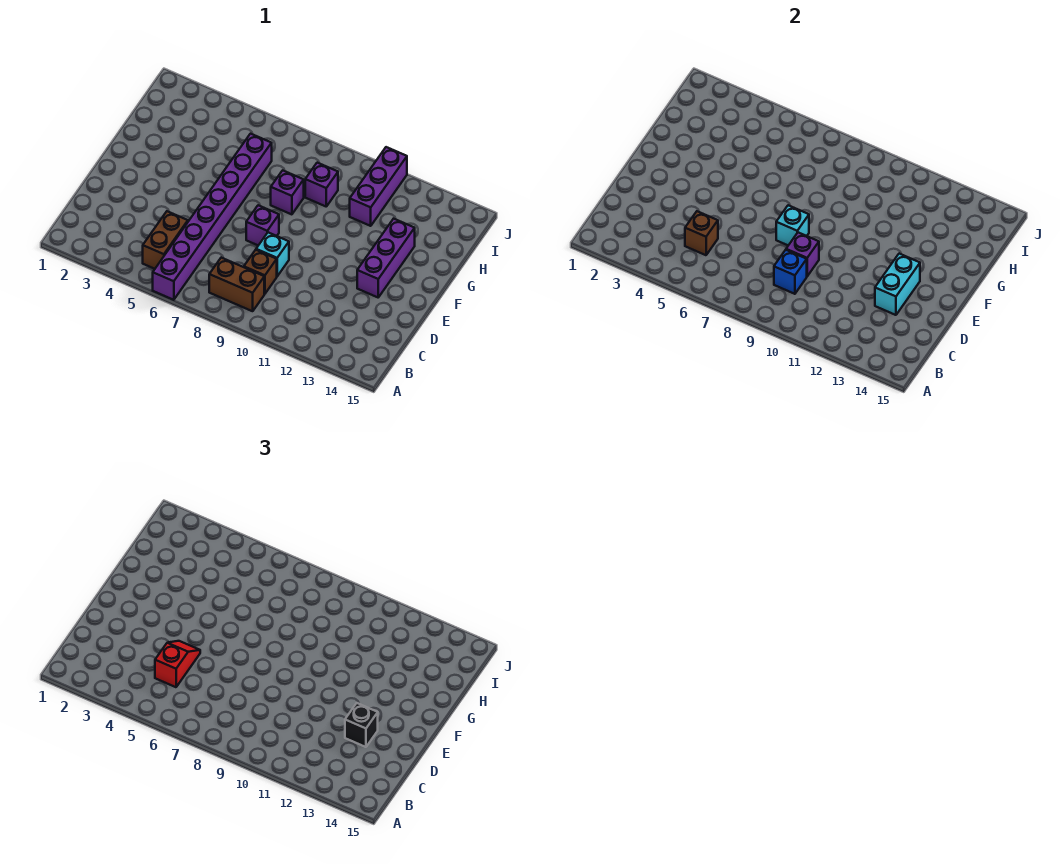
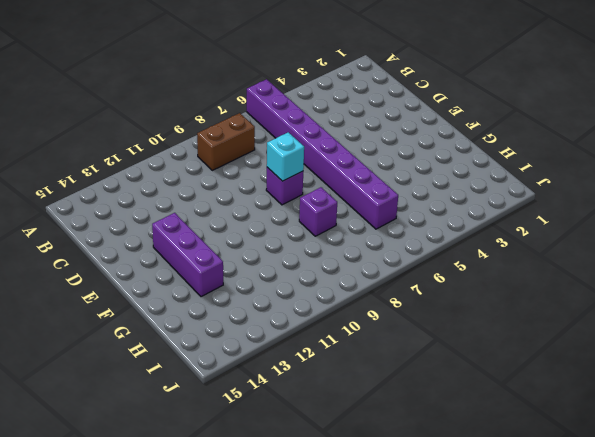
none -> brown 1x2 brick [143,211,188,269]
none -> brown 1x1 brick [244,250,277,294]
none -> cyan 1x1 brick [256,232,289,276]

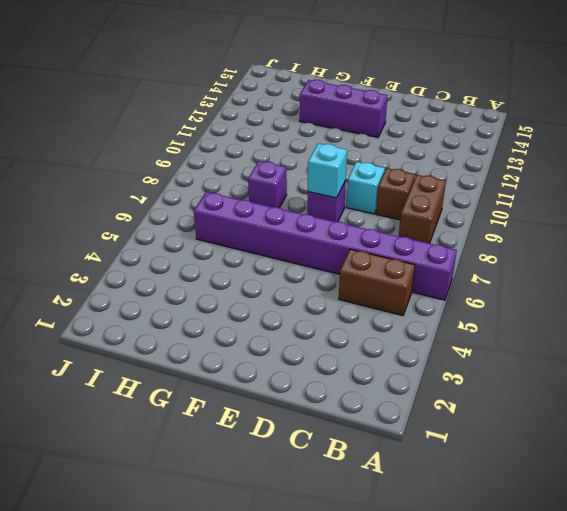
none -> purple 1x1 brick [305,163,338,206]
none -> purple 1x3 brick [350,147,407,226]
none -> brown 1x1 brick [685,211,718,255]

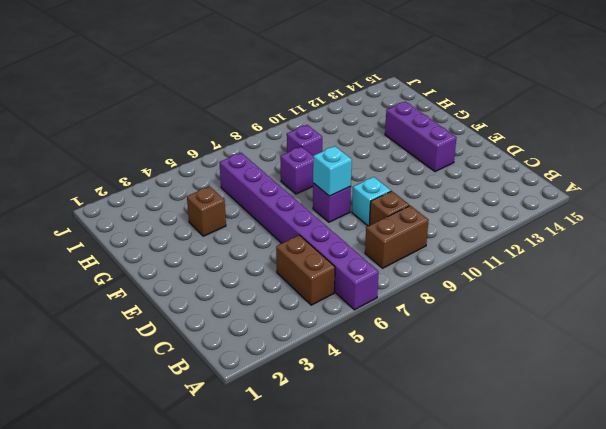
brown 1x1 brick [187,186,226,236] -> brown 1x1 brick moved to [685,211,718,255]
none -> purple 1x3 brick [350,147,407,226]
none -> blue 1x1 brick [774,250,807,294]
none -> purple 1x1 brick [786,232,819,276]

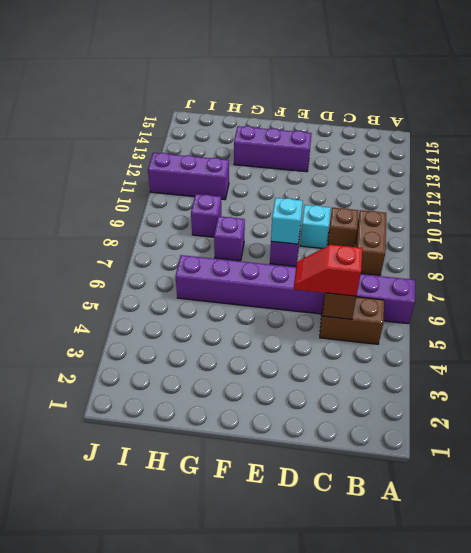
none -> blue 1x1 brick [774,250,807,294]
none -> purple 1x1 brick [786,232,819,276]
none -> cyan 1x2 brick [875,254,920,315]

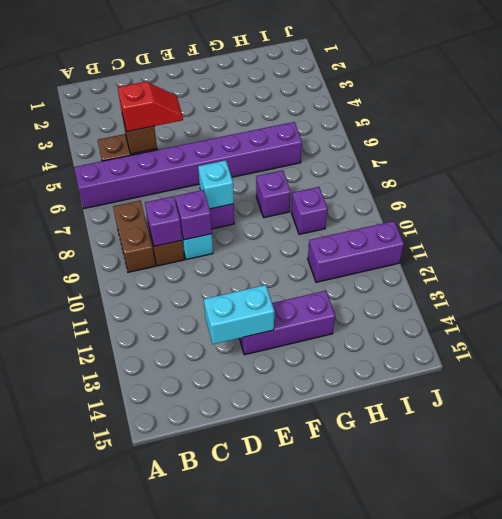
purple 1x1 brick [145,196,182,246] -> blue 1x1 brick [774,250,807,294]
none -> black 1x1 brick [345,703,378,747]

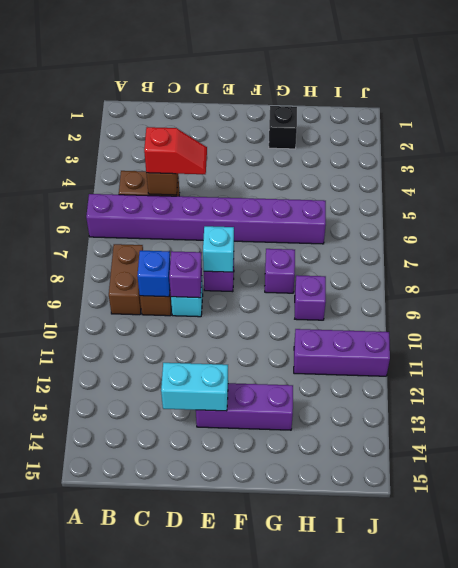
black 1x1 brick [269,106,297,149] -> black 1x1 brick moved to [345,703,378,747]

